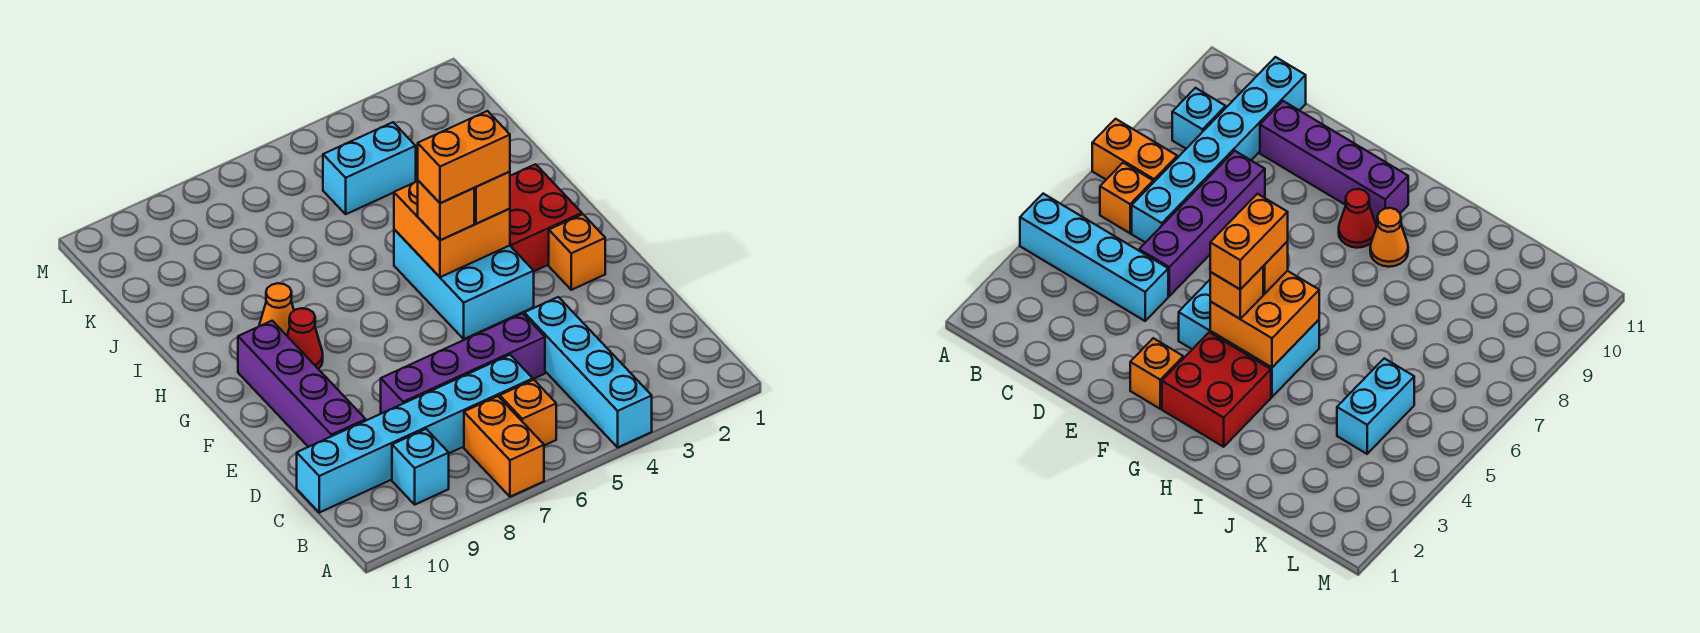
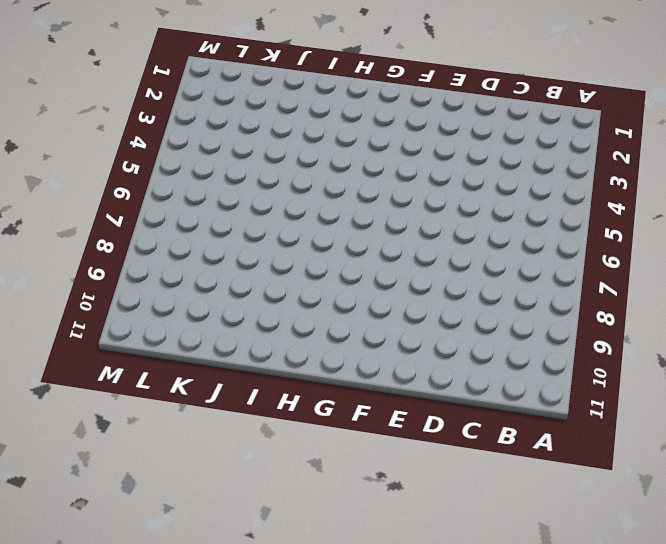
none -> cyan 1x4 brick [524,297,652,447]
none -> orange 1x2 brick [464,396,544,497]
none -> orange 1x1 brick [500,380,556,445]

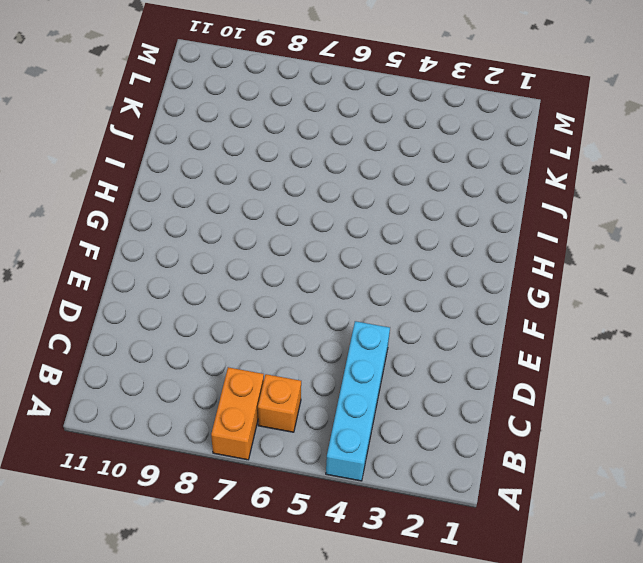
none -> cyan 1x1 brick [392,429,449,504]
none -> cyan 1x6 brick [297,355,533,513]
none -> purple 1x4 brick [381,313,545,414]

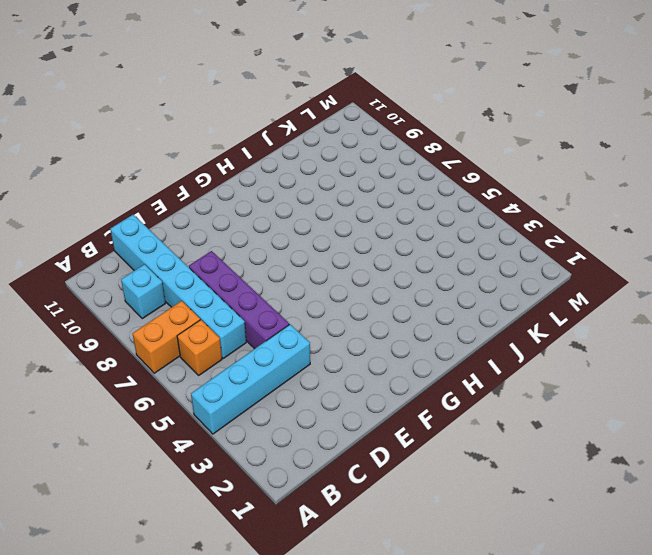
none -> purple 1x4 brick [238,321,366,447]
none -> orange 1x1 brick [549,214,605,290]
none -> cyan 2x3 brick [394,229,534,339]

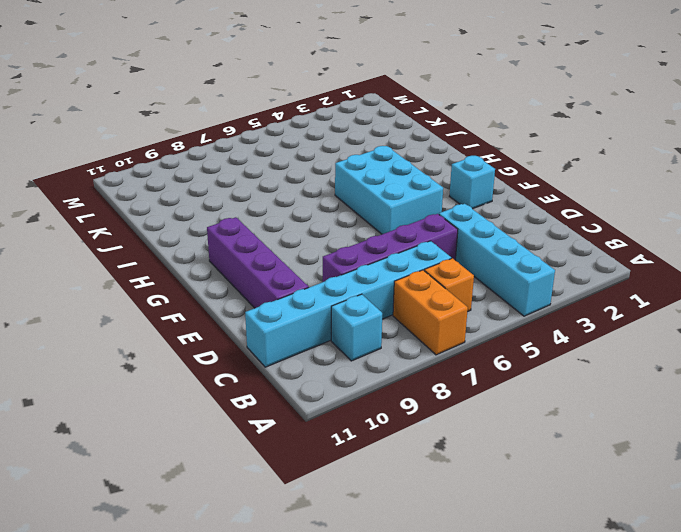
cyan 1x1 brick [450,156,495,209] -> orange 1x1 brick [549,214,605,290]
none -> red 2x2 brick [510,164,582,271]
none -> red 1x1 cone [287,308,323,369]
none -> orange 1x1 cone [259,283,294,335]

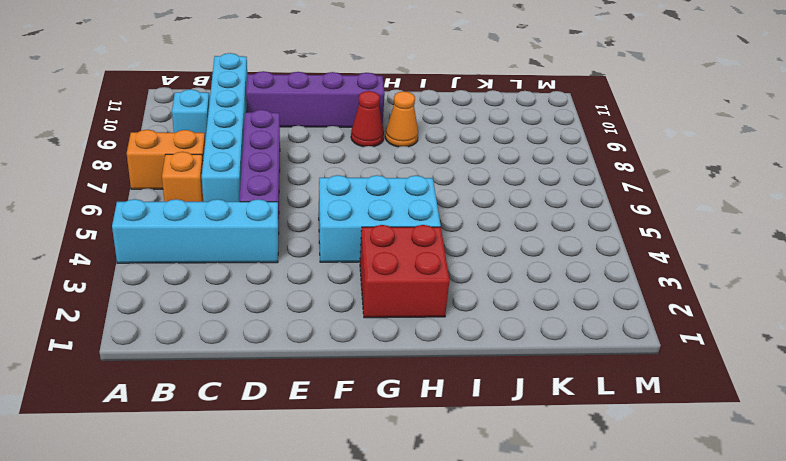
none -> orange 1x1 brick [549,214,605,290]
none -> cyan 1x2 brick [323,122,416,214]
none -> orange 2x2 brick [394,181,510,277]

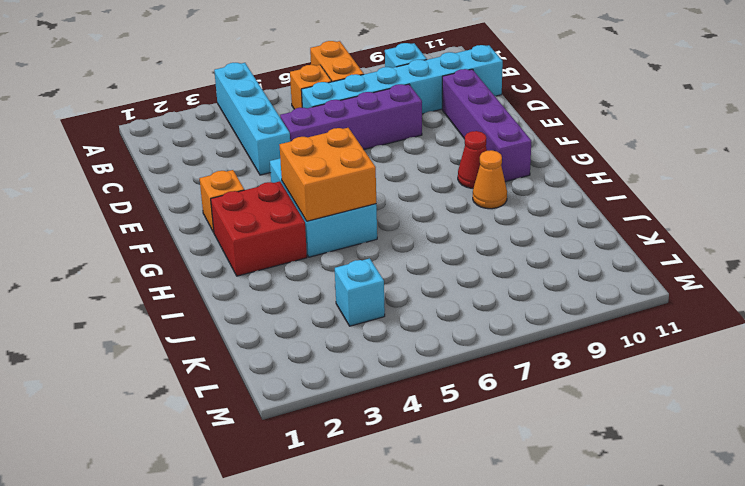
cyan 1x1 brick [335,258,385,326] -> cyan 1x2 brick [323,122,416,214]
none -> orange 1x1 brick [474,172,510,224]
none -> orange 1x1 brick [418,181,474,240]
none -> orange 1x2 brick [418,111,510,203]

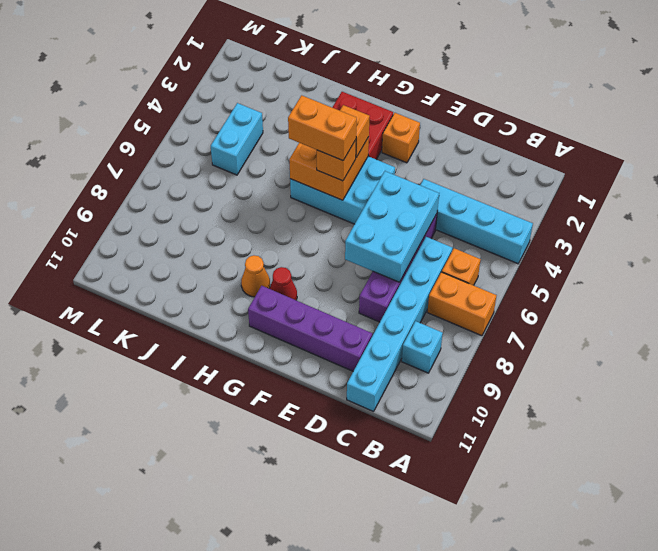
cyan 2x3 brick [345,171,439,282] -> none
orange 1x2 brick [288,95,357,161] -> orange 1x2 brick turned to [418,111,510,203]

